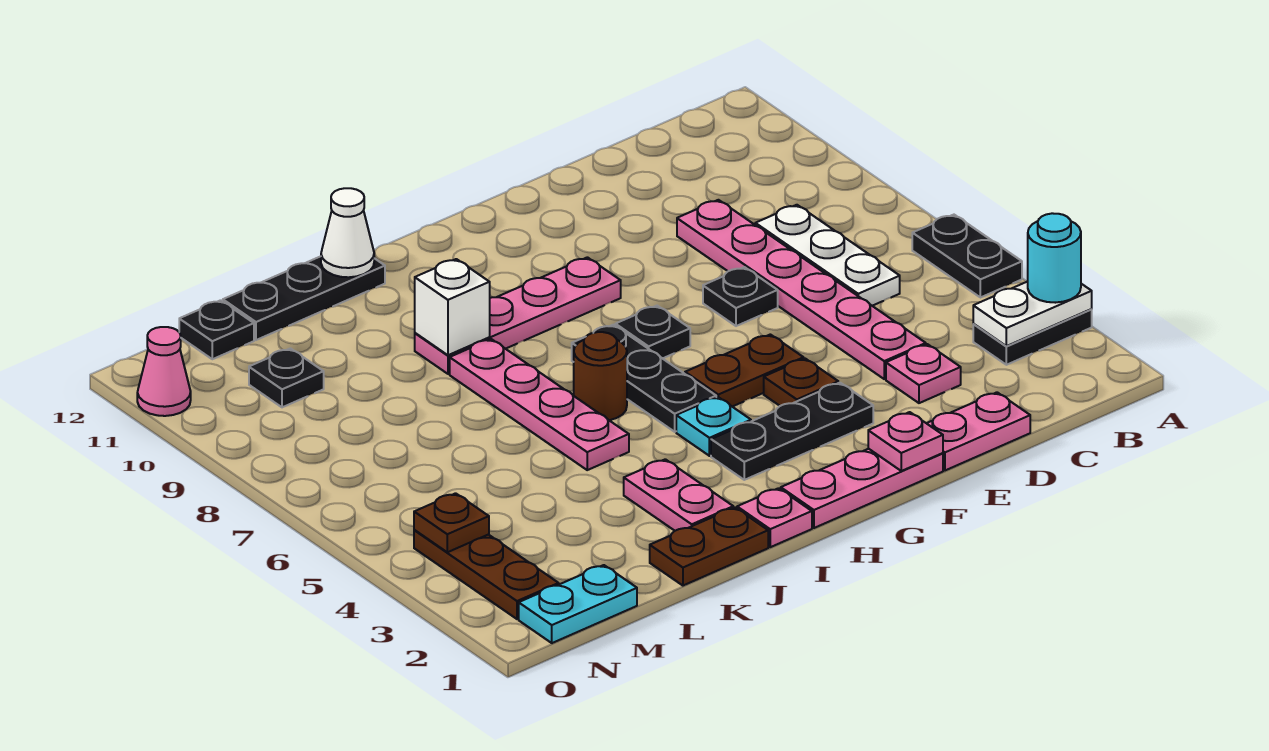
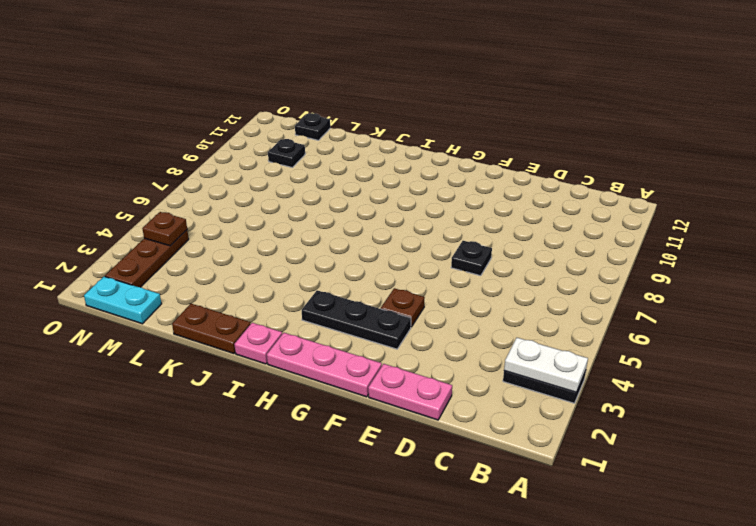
none -> black 1x2 plate [912,215,1022,298]
none -> white 1x3 plate [755,205,900,306]
none -> pink 1x1 plate [886,344,961,403]
none -> pink 1x6 plate [677,200,926,379]

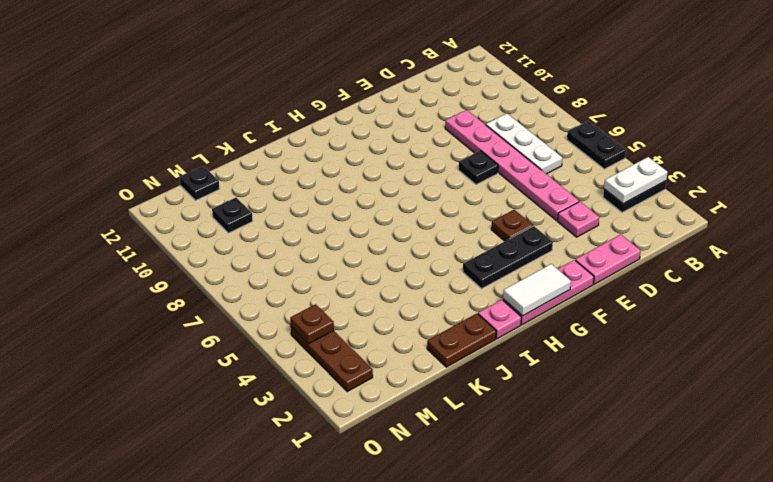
white 1x2 tile [503,264,571,316] -> none
none -> brown 1x2 plate [685,334,804,407]
none -> black 1x1 plate [615,306,690,359]
none -> pink 1x4 plate [415,257,621,374]
none -> cyan 1x1 plate [676,397,751,456]

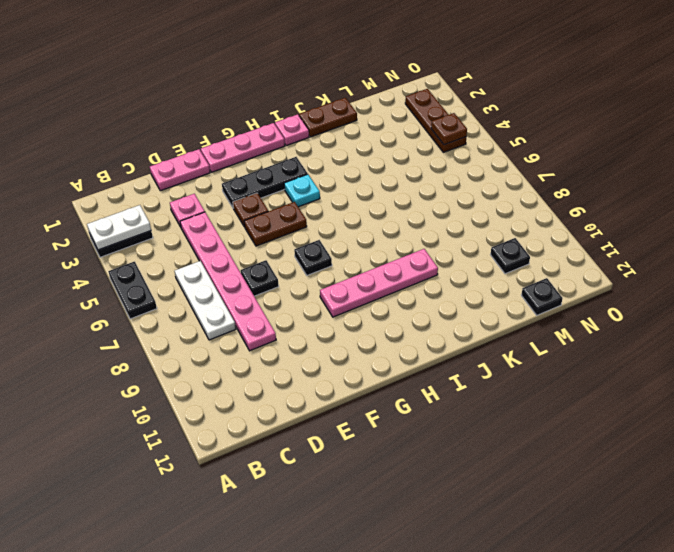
none -> black 1x3 plate [572,325,716,432]
none -> brown 1x1 round brick [574,332,627,420]
none -> pink 1x2 plate [624,459,733,531]
none -> pink 1x4 plate [450,339,629,470]

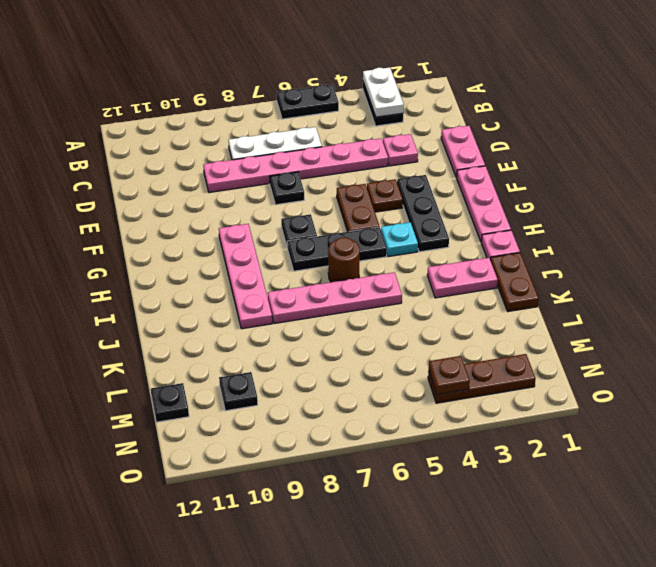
none -> black 1x3 plate [223,256,385,340]
none -> cyan 1x2 plate [519,565,637,643]
none -> pink 1x1 cone [137,327,191,416]
none -> pink 1x1 plate [868,412,943,471]

